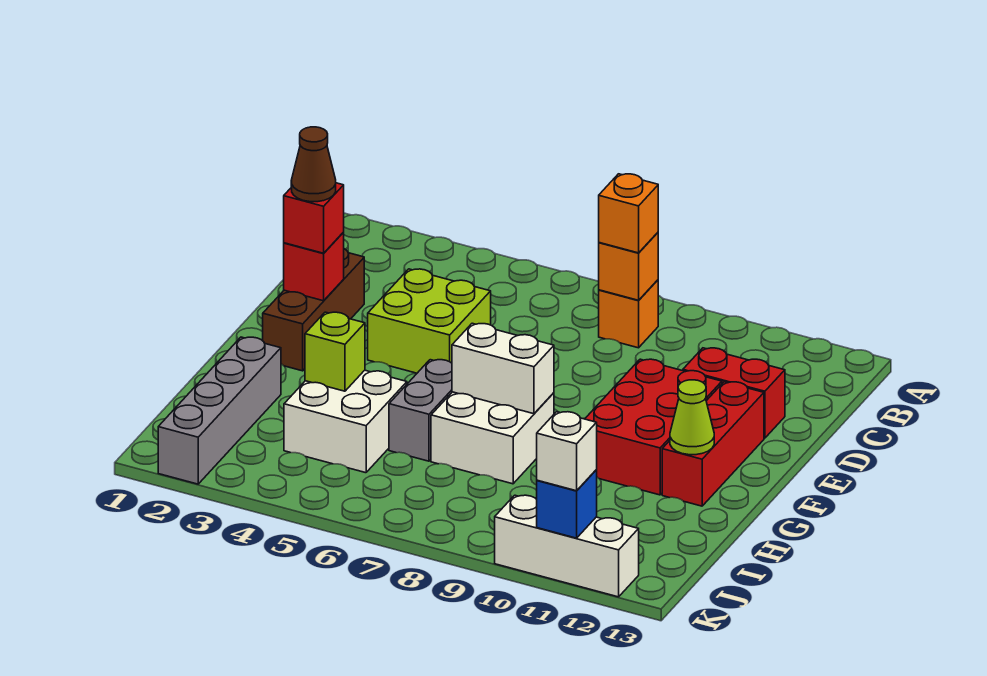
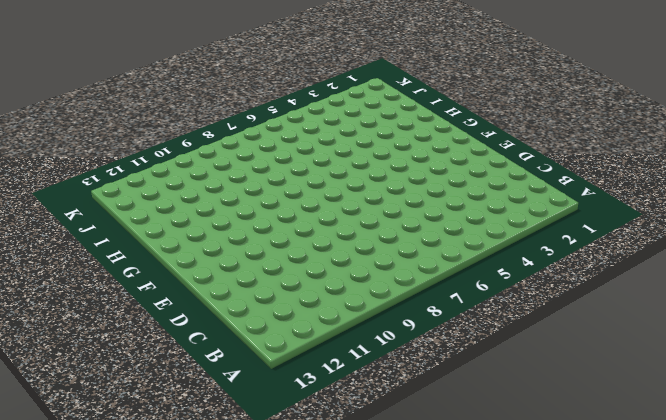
none -> orange 1x1 brick [599,280,658,348]
none -> brown 1x3 brick [263,249,364,371]
none -> lime 2x2 brick [368,269,491,373]

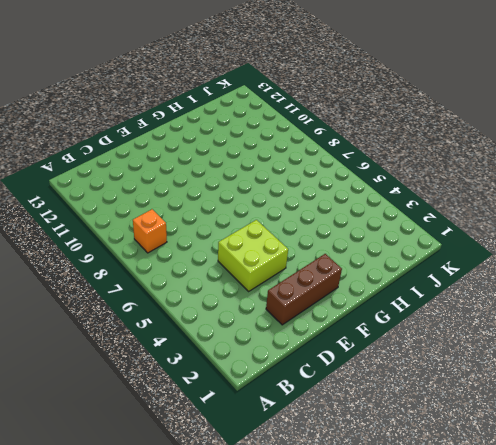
none -> red 1x2 brick [683,348,785,438]
none -> red 2x3 brick [585,359,722,495]
none -> red 1x3 brick [662,382,764,506]

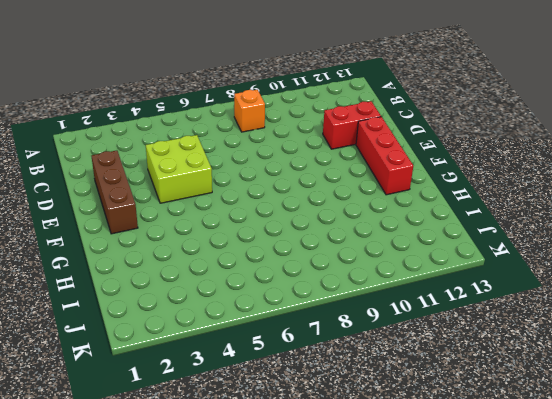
none -> red 2x3 brick [585,359,722,495]
none -> grey 1x2 brick [389,360,452,461]
none -> white 2x2 brick [431,392,554,484]

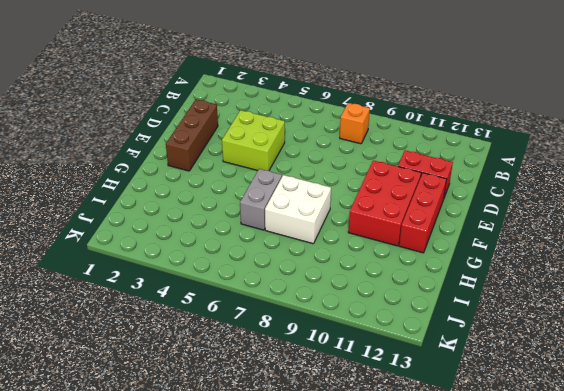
none -> grey 1x4 brick [158,337,281,484]
none -> white 2x2 brick [284,370,407,473]
none -> white 1x3 brick [495,495,639,597]

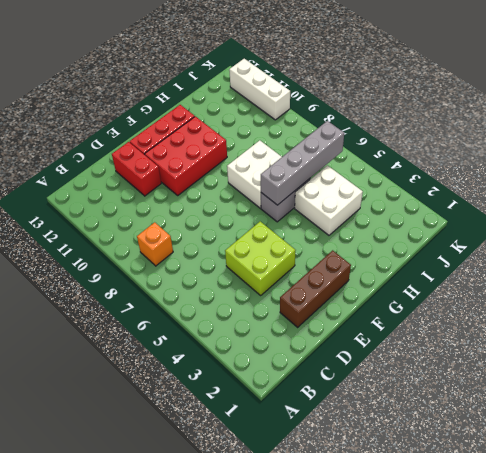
grey 1x4 brick [261,121,344,205] -> grey 1x4 brick moved to [158,337,281,484]
none -> orange 1x1 brick [599,233,658,300]
none -> red 1x1 brick [284,233,344,301]
none -> white 1x2 brick [452,323,554,414]

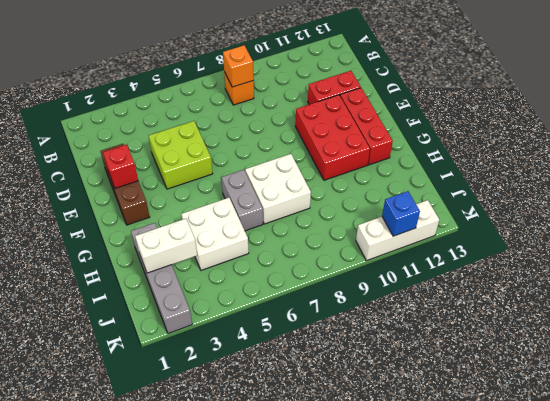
white 1x2 brick [135,219,197,273] -> white 1x2 brick moved to [452,323,554,414]
none -> lime 1x1 cone [670,380,714,455]
none -> lime 1x1 brick [305,312,365,391]
none -> orange 1x1 brick [599,174,658,253]

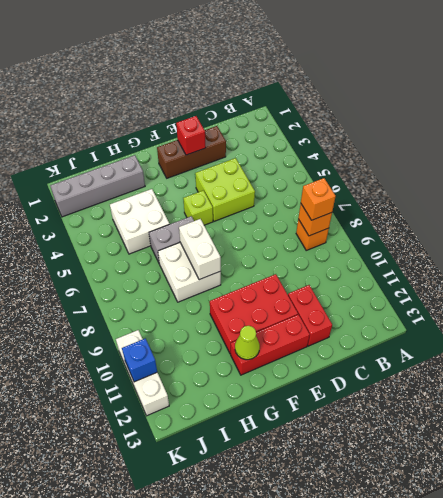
lime 1x1 brick [183,190,213,225] -> lime 1x1 brick moved to [305,312,365,391]
none -> red 1x1 brick [284,183,344,253]
none -> white 1x1 brick [537,412,597,491]
none -> brown 1x1 cone [291,127,336,202]

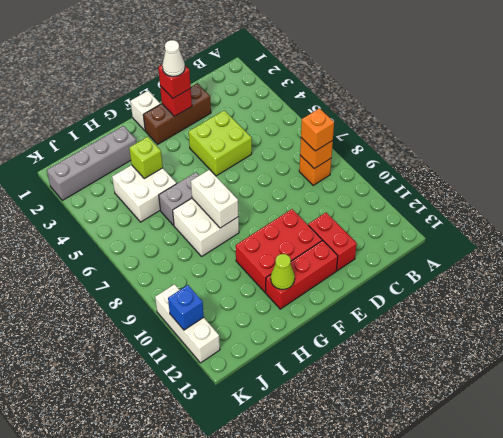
white 1x1 cone [162,40,185,77] -> brown 1x1 cone [291,127,336,202]
white 1x1 brick [131,91,160,130] -> white 1x1 brick moved to [537,412,597,491]

